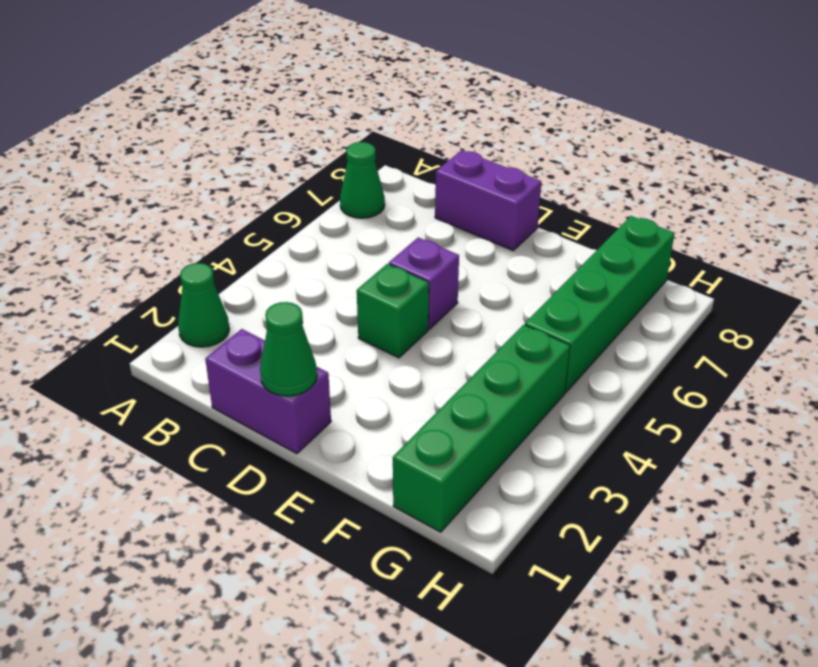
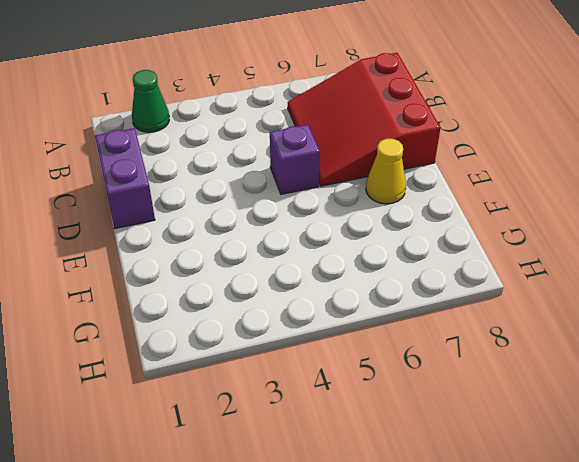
red 3x3 slope [288,53,441,186] -> purple 1x2 brick [435,150,541,250]
yellow 1x1 cone [366,139,406,204] -> none
none -> green 1x1 cone [340,142,385,218]
none -> green 1x1 brick [357,264,429,358]

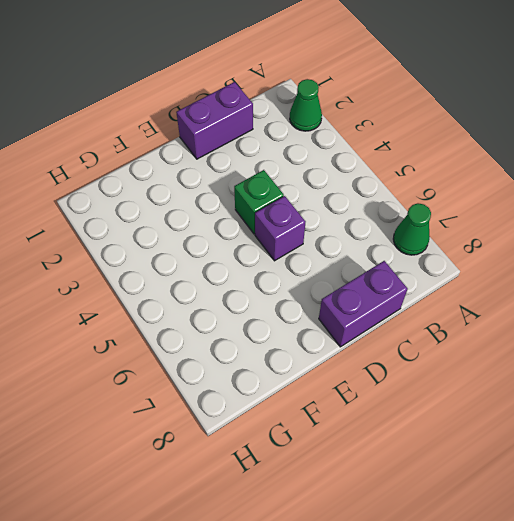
none -> green 1x4 brick [393,325,570,532]
none -> green 1x4 brick [525,216,675,392]

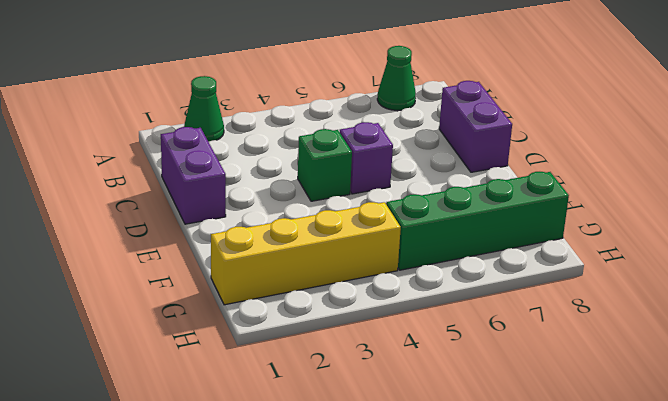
yellow 1x4 brick [211,202,401,305] -> green 1x4 brick [393,325,570,532]
none -> green 1x1 cone [260,302,317,396]

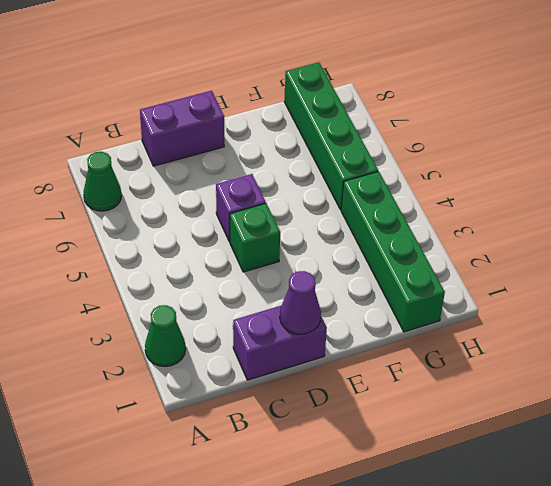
purple 1x1 cone [280,271,321,334] -> green 1x1 cone [260,302,317,396]

